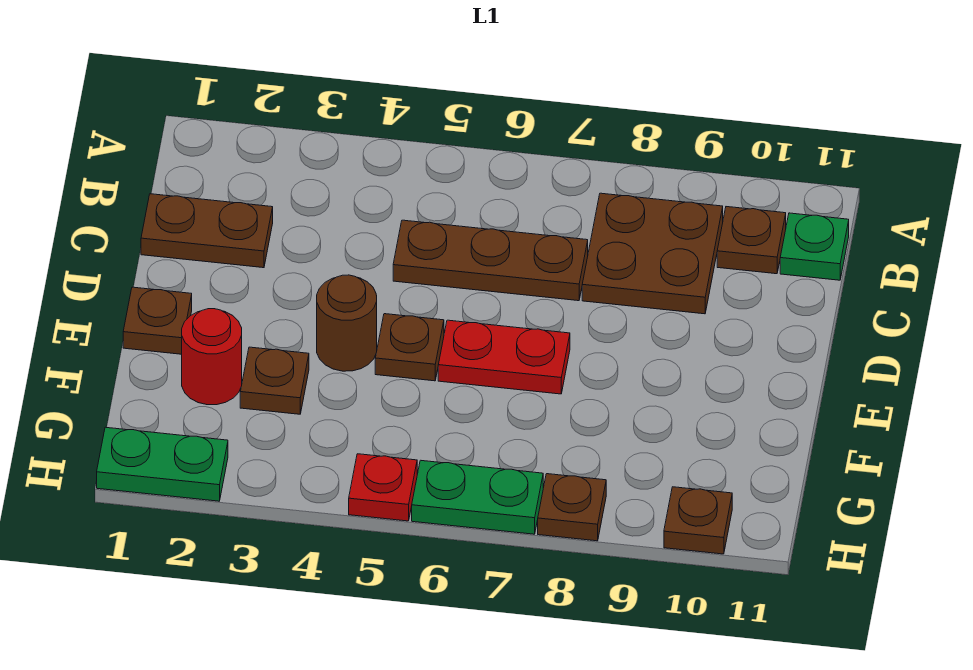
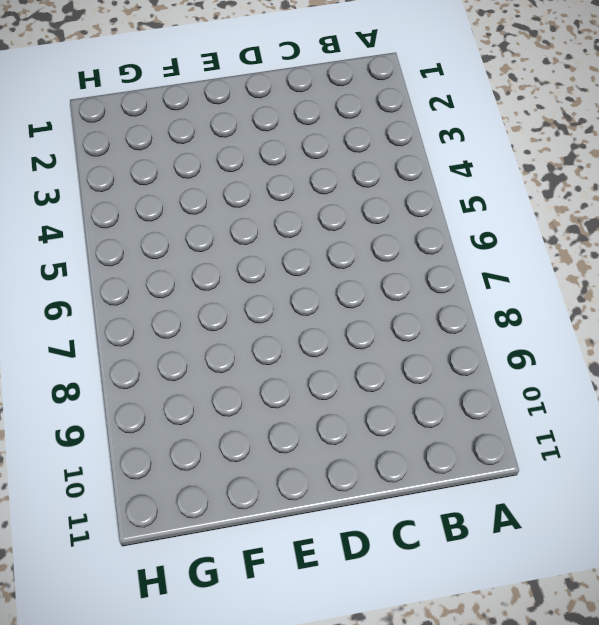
none -> brown 2x2 plate [582,193,723,314]
none -> brown 1x1 plate [717,207,786,274]
none -> green 1x1 plate [780,213,849,280]

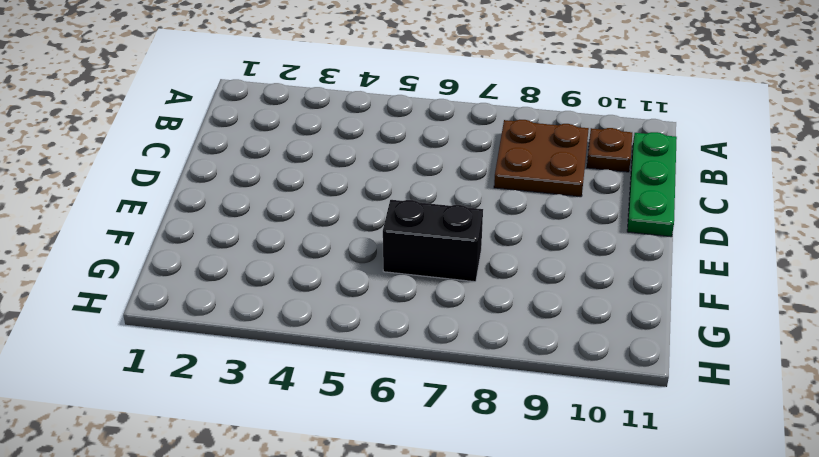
green 1x3 plate [627,132,677,237] -> green 1x1 plate [780,213,849,280]
black 1x2 brick [383,200,483,282] -> none
none -> brown 1x2 plate [141,194,273,268]
none -> brown 1x3 plate [393,220,588,301]
none -> brown 1x1 plate [123,287,192,354]

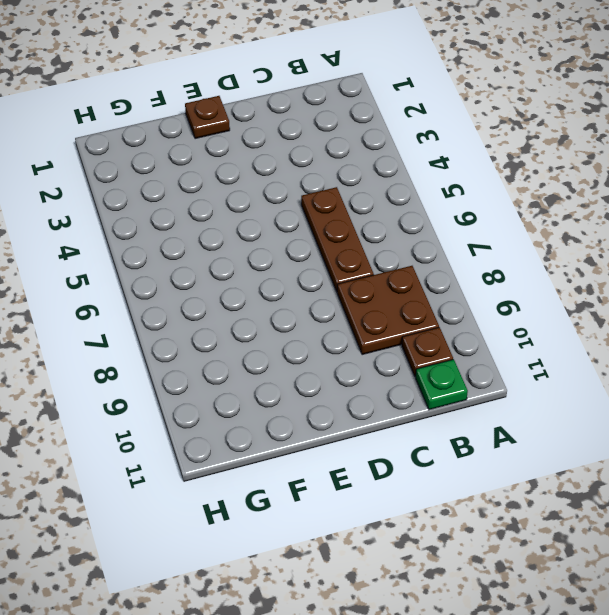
none -> brown 1x2 plate [141,194,273,268]
none -> brown 1x1 round brick [317,275,377,371]
none -> brown 1x1 plate [375,314,444,381]

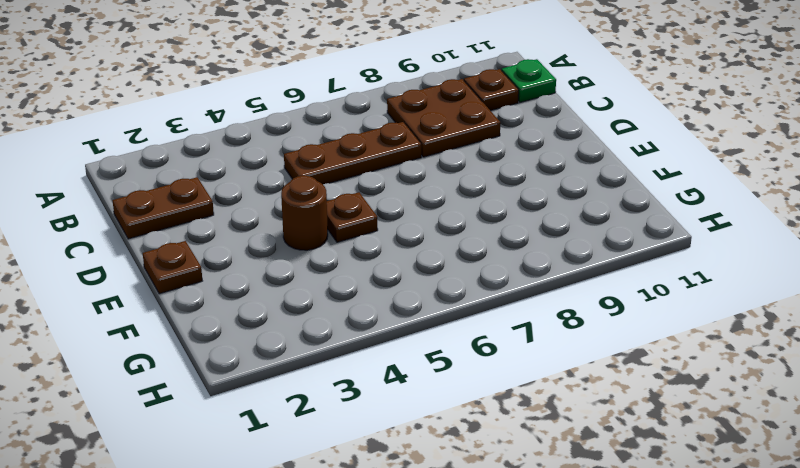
none -> red 1x2 plate [438,320,570,394]
none -> red 1x1 round brick [182,309,242,405]
none -> brown 1x1 plate [240,347,309,414]

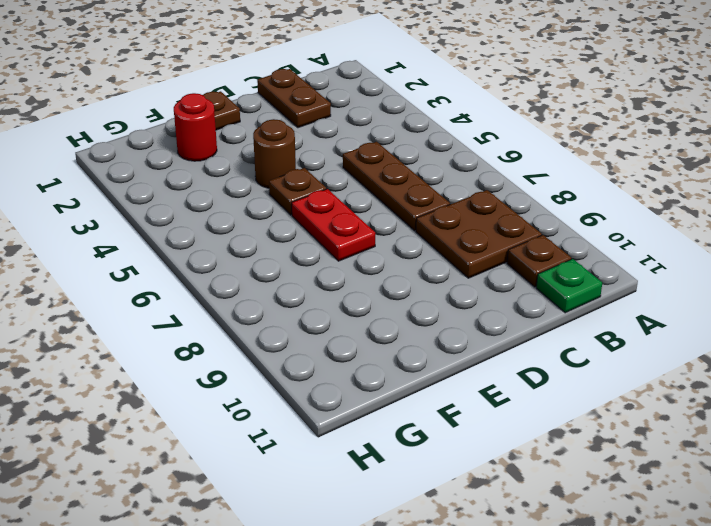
none -> brown 1x1 plate [240,347,309,414]
none -> green 1x2 plate [97,427,228,501]
none -> red 1x1 plate [349,454,417,521]

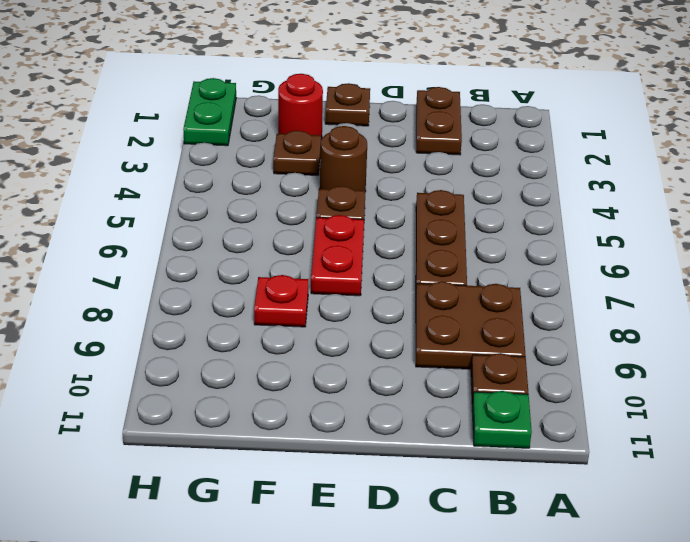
red 1x1 plate [254,275,308,327] -> red 1x1 plate moved to [349,454,417,521]
none -> green 1x2 plate [412,460,543,534]
none -> brown 1x1 plate [538,474,606,541]
none -> brown 1x1 plate [664,487,732,554]

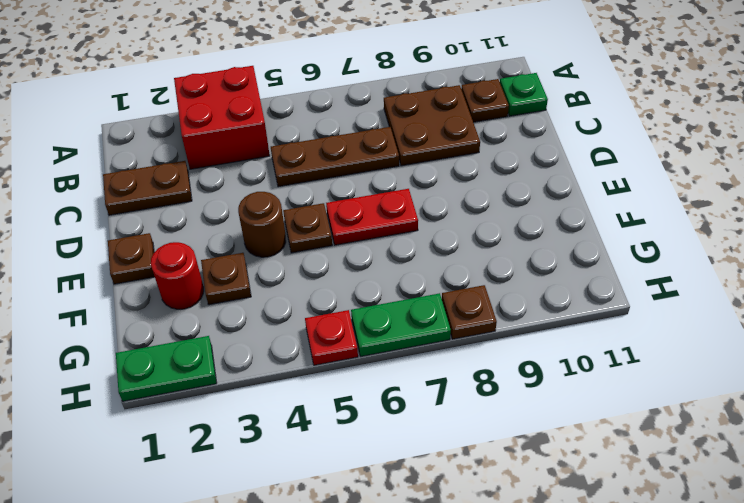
red 2x2 brick [174,66,270,169] -> none
none -> brown 1x1 plate [664,487,732,554]

